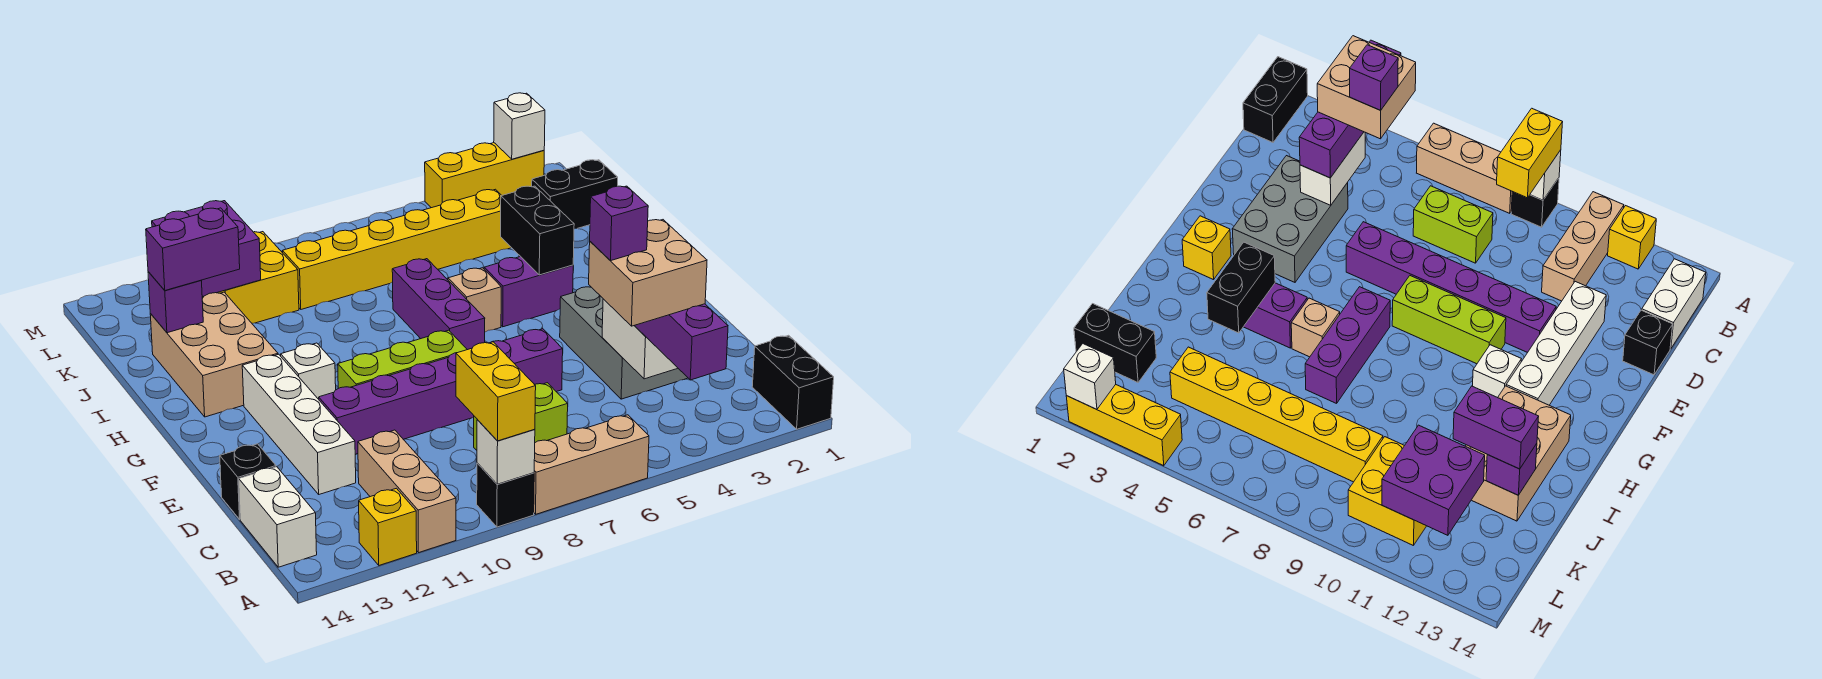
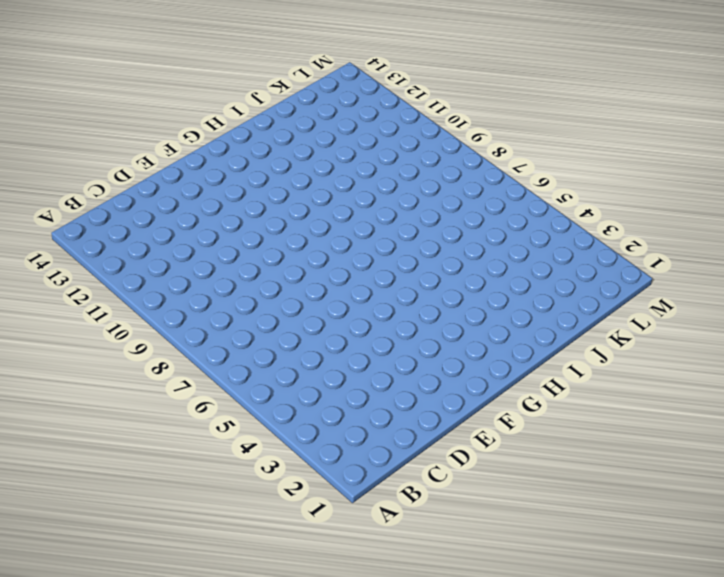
none -> black 1x2 brick [752,335,834,429]
none -> tan 1x3 brick [534,415,649,514]
none -> black 1x1 brick [477,463,534,527]
none -> tan 1x3 brick [358,430,456,553]

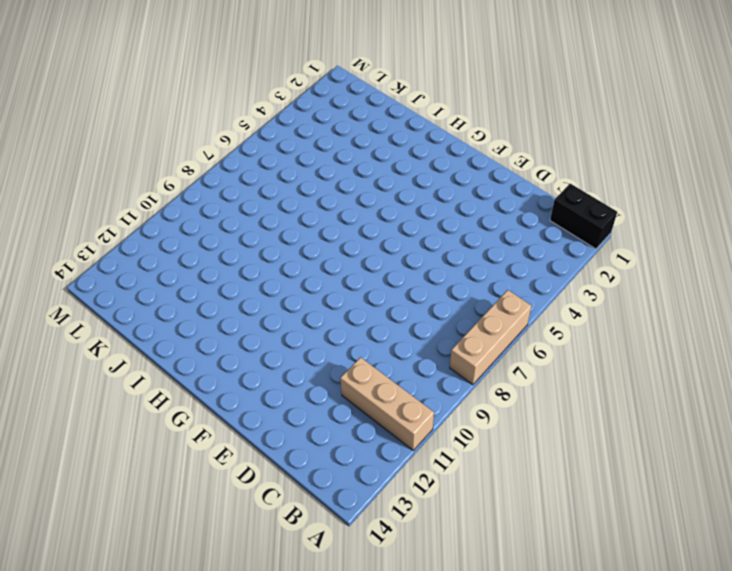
none -> black 1x1 brick [477,463,534,527]
none -> yellow 1x1 brick [359,488,417,565]
none -> white 1x2 brick [239,467,317,567]
none -> lime 1x2 brick [474,383,568,450]

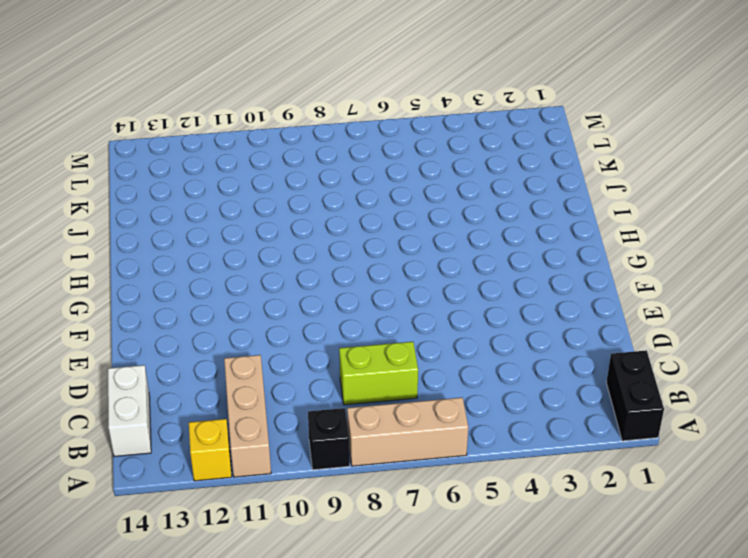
none -> grey 2x3 brick [560,287,688,399]
none -> white 1x4 brick [242,354,356,494]
none -> black 1x1 brick [220,444,276,519]
none -> purple 1x6 brick [319,329,563,454]

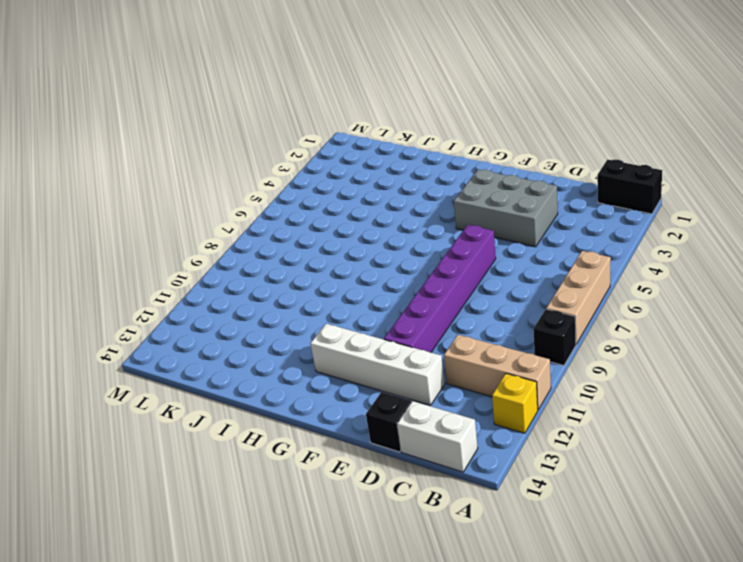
none -> lime 1x2 brick [474,383,568,450]
none -> lime 1x3 brick [338,330,467,388]
none -> yellow 1x1 brick [1182,216,1231,280]
none -> purple 1x3 brick [392,259,485,350]

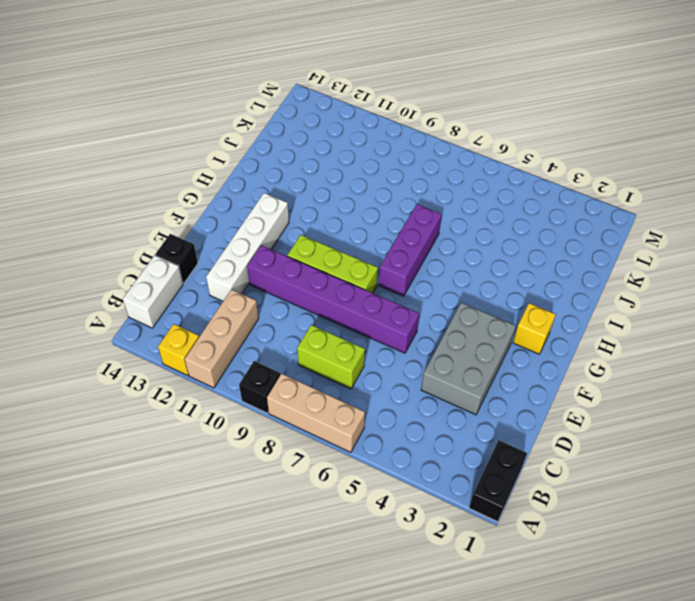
none -> white 1x1 brick [281,343,336,399]
none -> purple 1x2 brick [484,257,573,327]
none -> tan 1x1 brick [448,268,501,332]
none -> tan 2x3 brick [150,292,278,417]

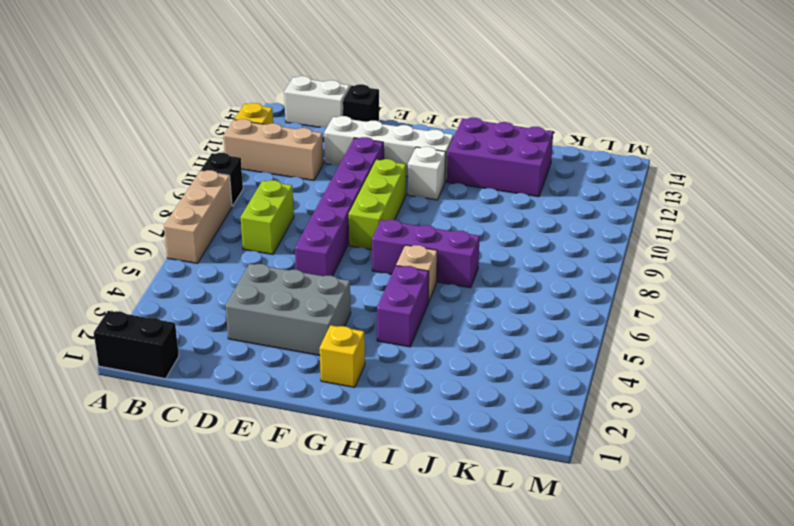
purple 2x3 brick [447,118,553,197] -> tan 2x3 brick [150,292,278,417]
none -> black 1x2 brick [532,160,618,229]
none -> yellow 1x6 brick [282,189,511,309]
none -> yellow 2x2 brick [202,232,299,323]
none -> yellow 1x3 brick [425,143,544,208]

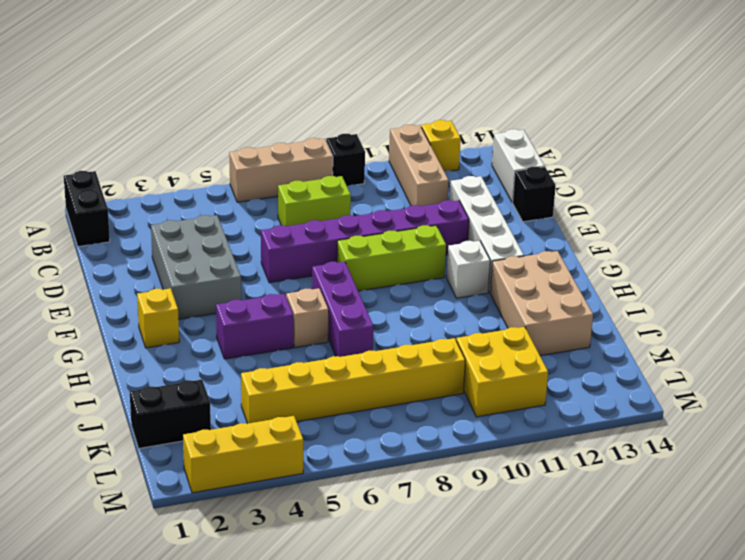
none -> white 1x1 brick [477,420,535,484]
none -> white 1x2 brick [602,299,678,379]
none -> black 1x2 brick [501,186,574,275]
none -> purple 1x1 brick [148,272,203,333]

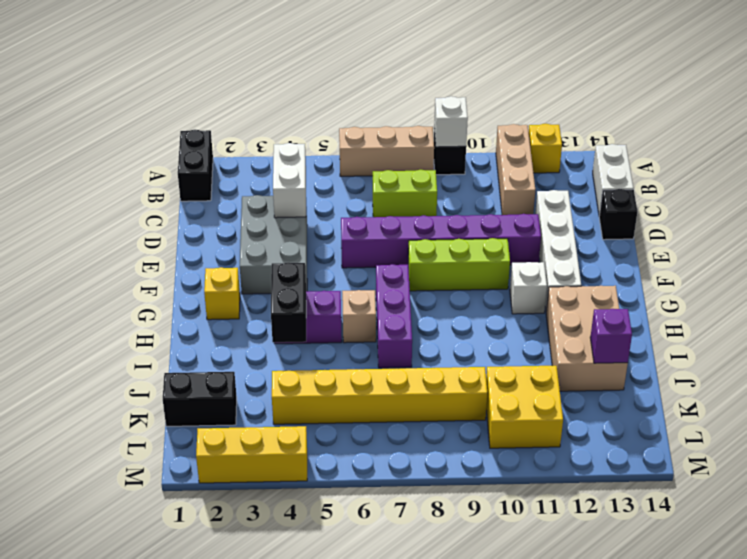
none -> purple 2x2 brick [152,201,261,297]
none -> white 1x1 brick [494,93,545,159]
none -> purple 1x4 brick [635,304,728,380]
none -> yellow 1x2 brick [456,342,536,441]

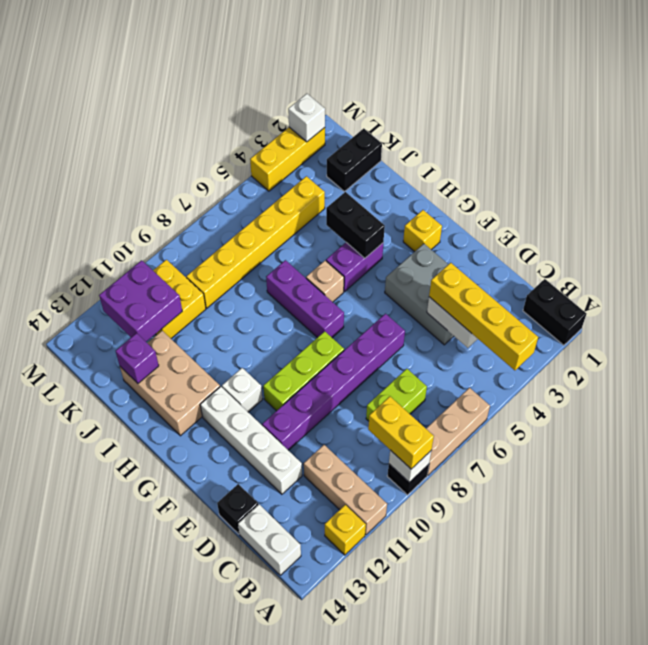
yellow 1x4 brick [429,263,538,370] -> purple 1x4 brick [635,304,728,380]
none -> purple 1x2 brick [146,208,240,290]
none -> tan 2x2 brick [589,220,707,326]
none -> purple 1x1 brick [590,186,648,261]

